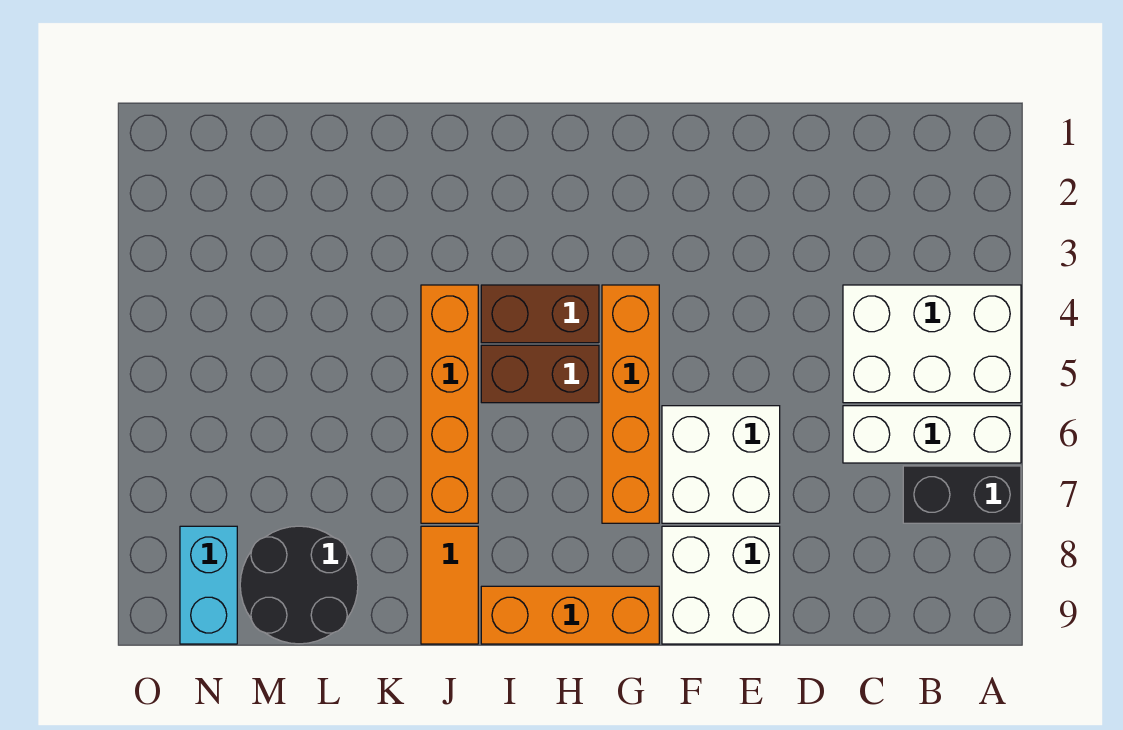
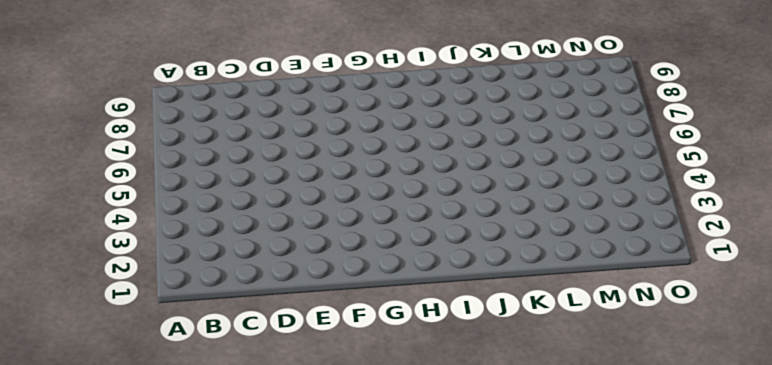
none -> white 2x3 brick [843,285,1021,403]
none -> white 1x3 brick [843,406,1021,463]
none -> black 1x2 brick [903,466,1021,523]

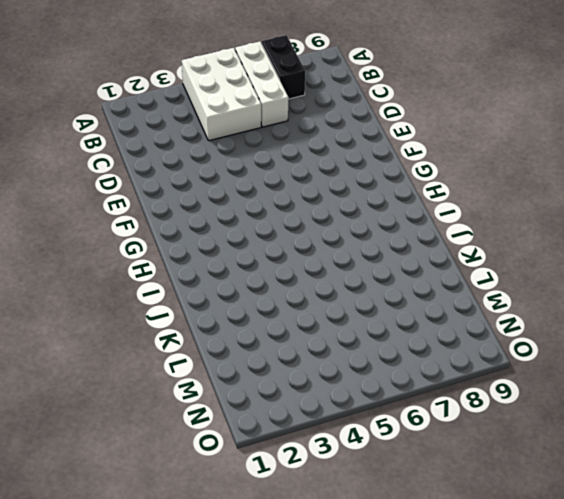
none -> white 2x2 brick [662,406,780,523]
none -> white 2x2 brick [662,526,780,644]
none -> orange 1x4 brick [602,285,659,523]

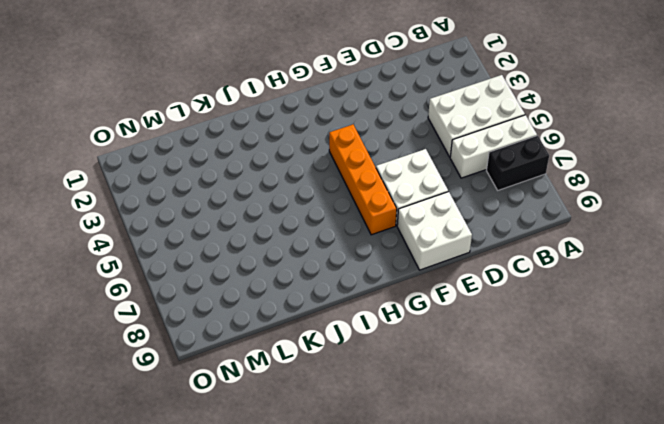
none -> orange 1x3 brick [481,586,659,644]
none -> brown 1x2 brick [481,285,599,343]
none -> brown 1x2 brick [481,345,599,403]

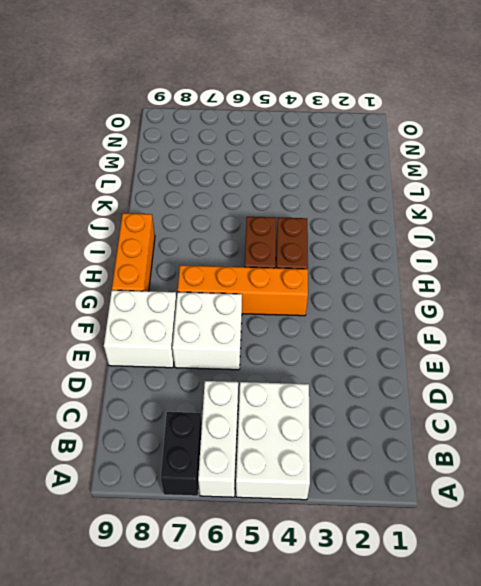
none -> orange 1x4 brick [421,285,478,523]
none -> orange 1x2 tile [421,526,478,644]
none -> black 2x2 round brick [240,526,358,644]

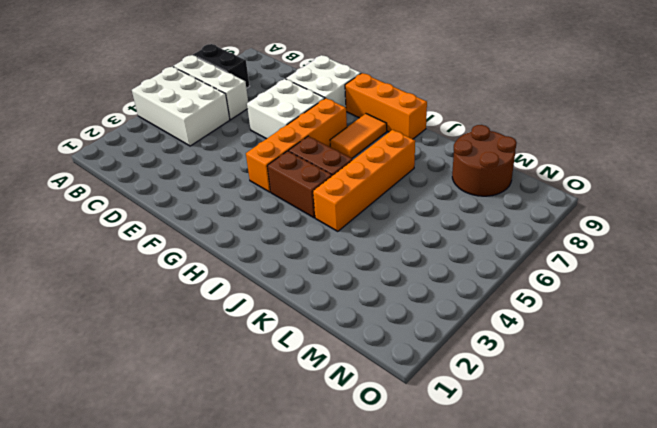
orange 1x2 tile [330,114,387,158] -> orange 1x2 tile moved to [421,526,478,644]
brown 2x2 round brick [452,125,517,196] -> black 2x2 round brick [240,526,358,644]
none -> cyan 1x2 brick [180,526,237,644]

